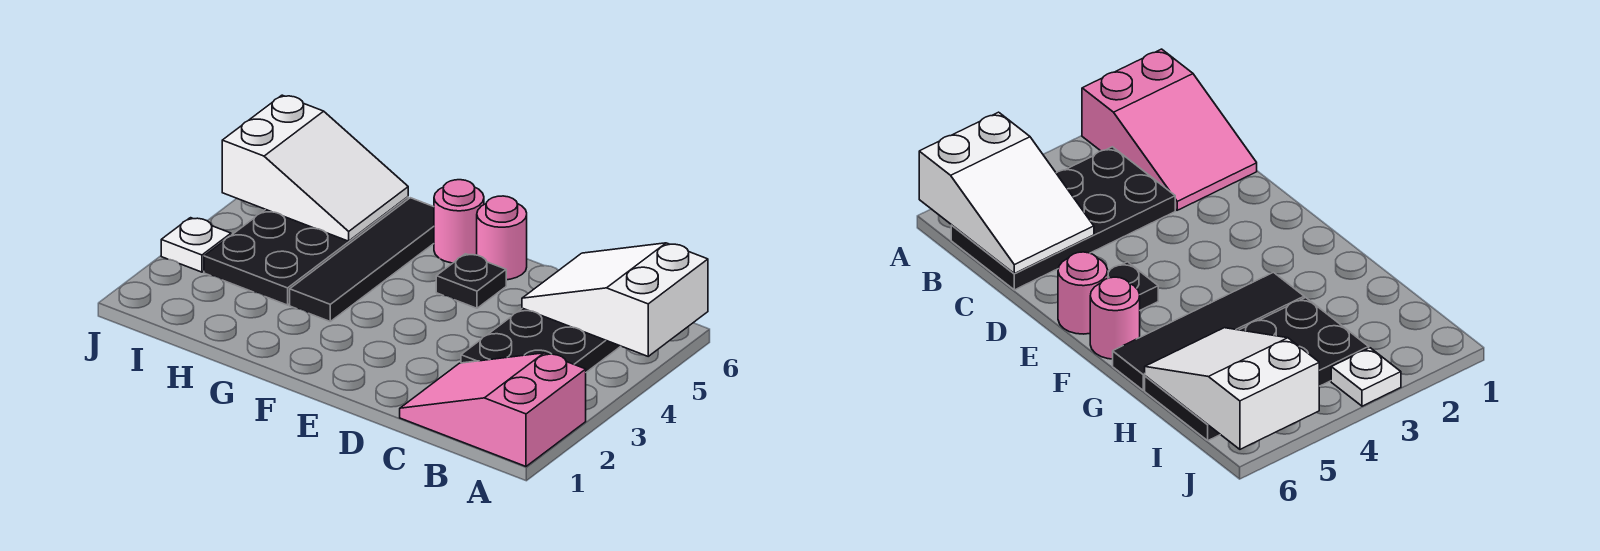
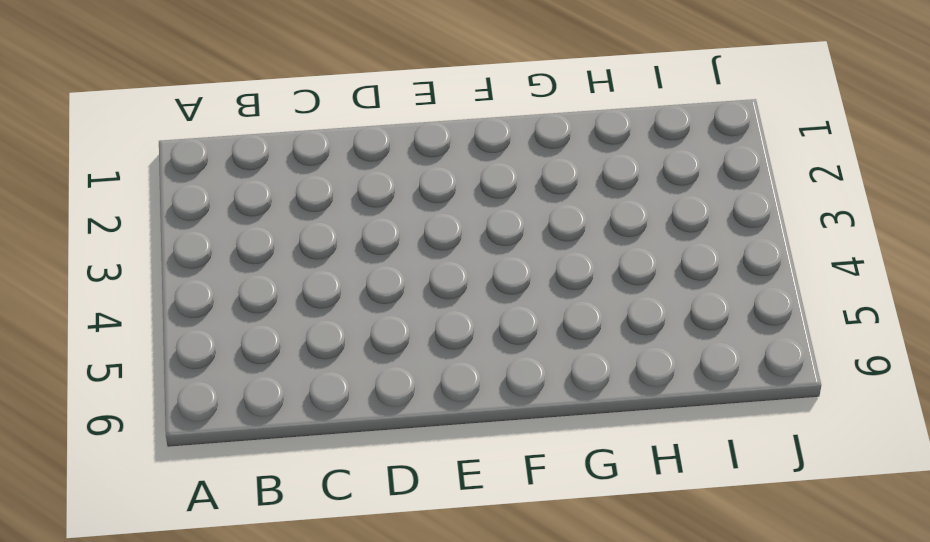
none -> pink 2x3 slope [400,353,586,466]
none -> black 2x4 plate [461,308,621,372]

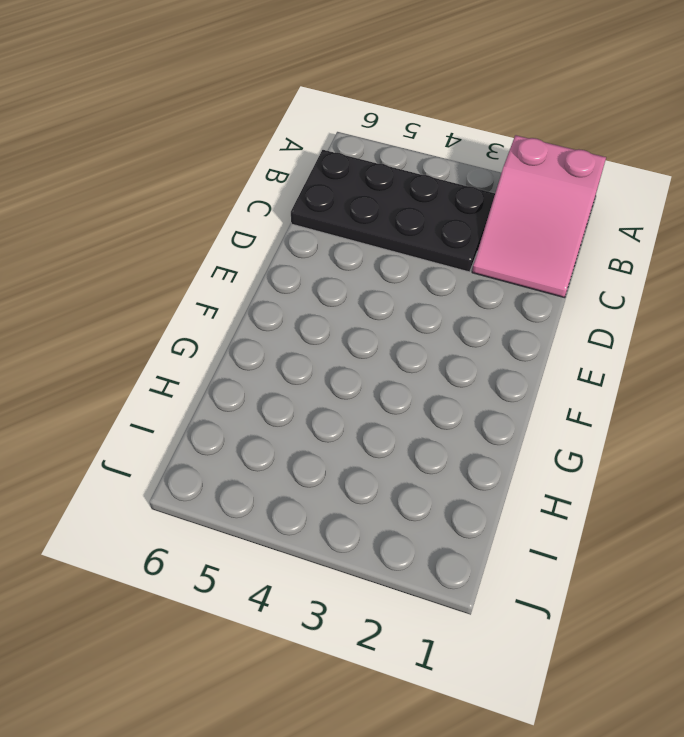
none -> black 1x1 plate [436,254,506,308]
none -> pink 1x1 round brick [477,196,527,280]

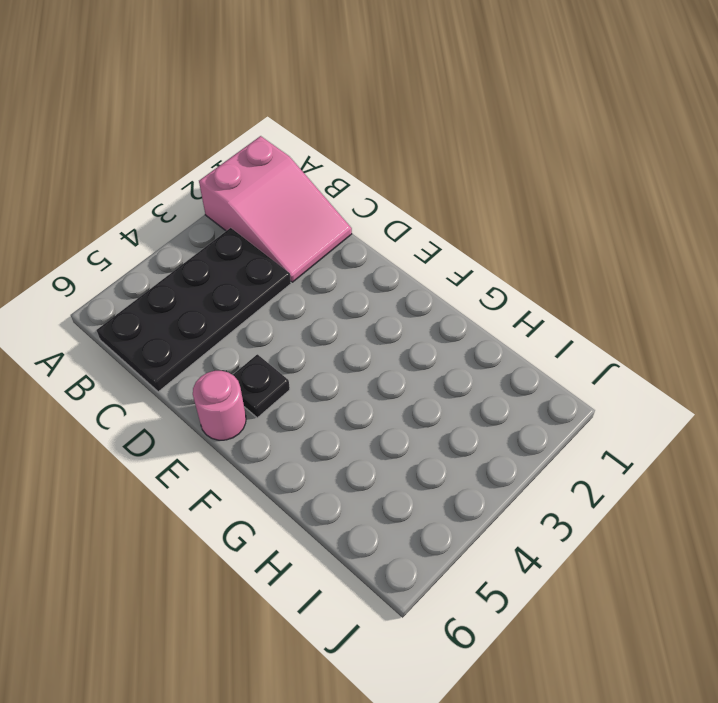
none -> pink 1x1 round brick [434,180,484,263]
none -> black 1x4 tile [290,198,434,321]

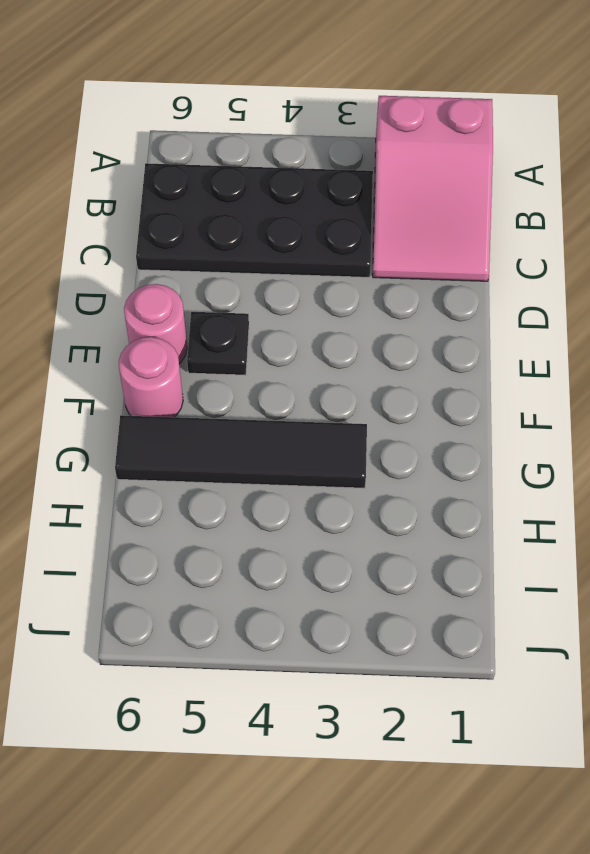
none -> black 2x4 plate [204,197,408,305]
none -> white 1x1 plate [161,218,231,272]

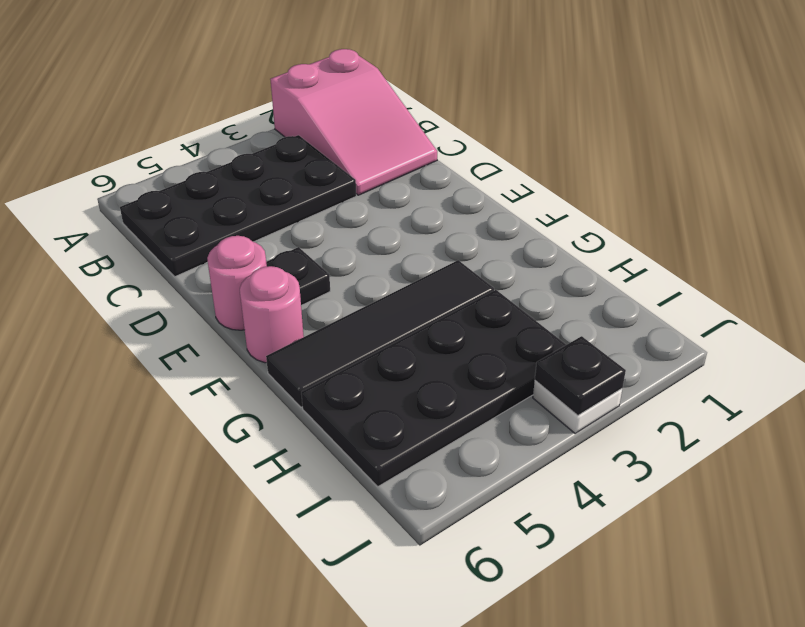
black 1x1 plate [535,336,626,415] -> none
none -> white 2x3 slope [522,243,708,356]
none -> white 2x3 slope [222,95,408,241]

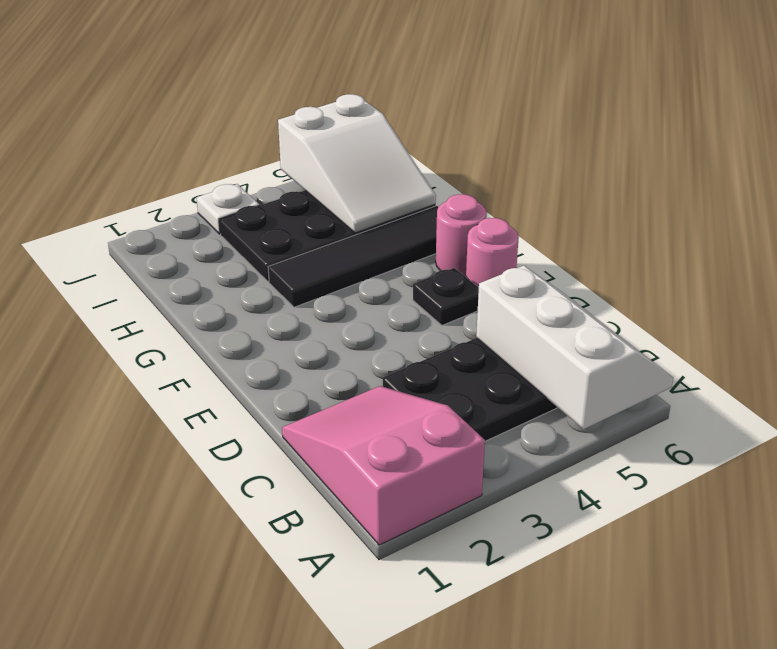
white 2x3 slope [476,266,673,429] -> white 2x3 slope turned to [522,243,708,356]

